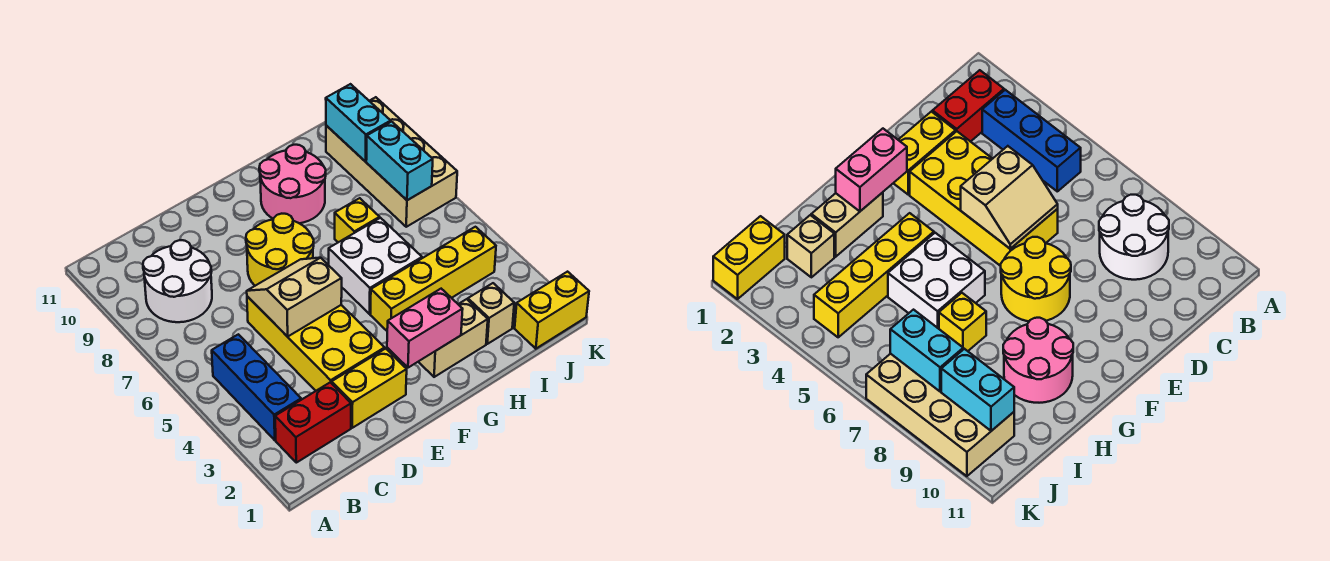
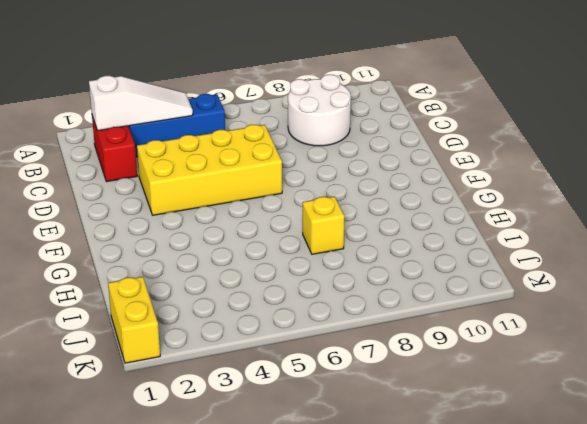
white 1x3 slope [89,76,193,131] -> none
none -> yellow 1x2 brick [332,349,407,428]
none -> yellow 2x2 round brick [246,214,314,286]
none -> tan 1x2 brick [418,299,488,377]

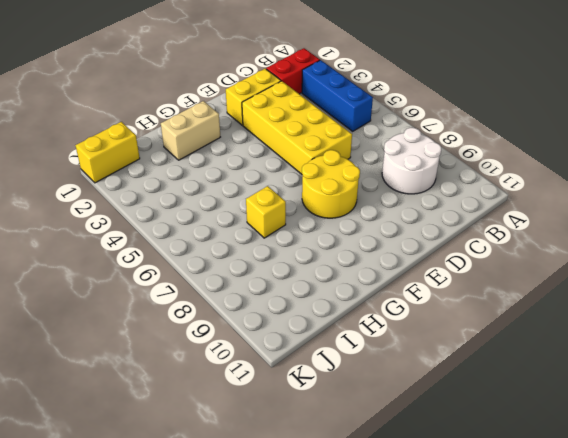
none -> yellow 1x4 brick [371,227,496,331]
none -> white 2x2 brick [329,218,422,314]
none -> pink 2x2 round brick [259,145,326,223]

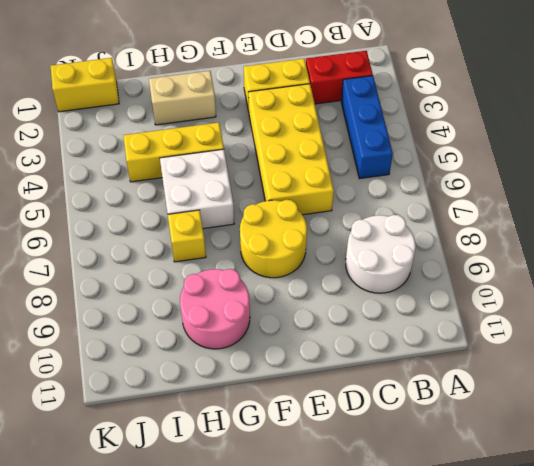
yellow 1x3 brick [123,122,224,182] -> yellow 1x4 brick [371,227,496,331]
none -> tan 1x1 brick [468,283,514,344]
none -> tan 2x4 brick [326,97,457,227]
none -> tan 2x2 slope [247,258,342,337]

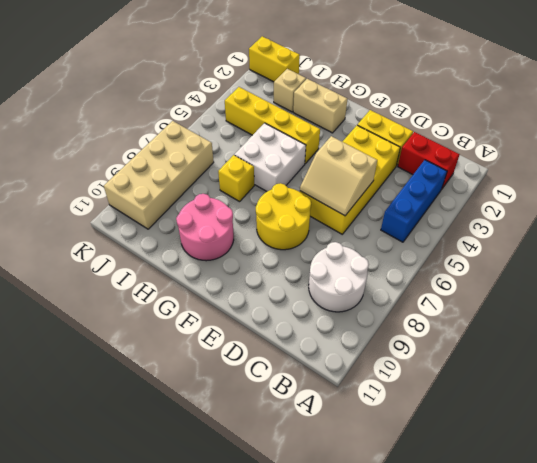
none -> pink 1x2 brick [387,289,463,368]
none -> cyan 1x2 brick [366,122,433,200]
none -> cyan 1x2 brick [326,84,391,162]

